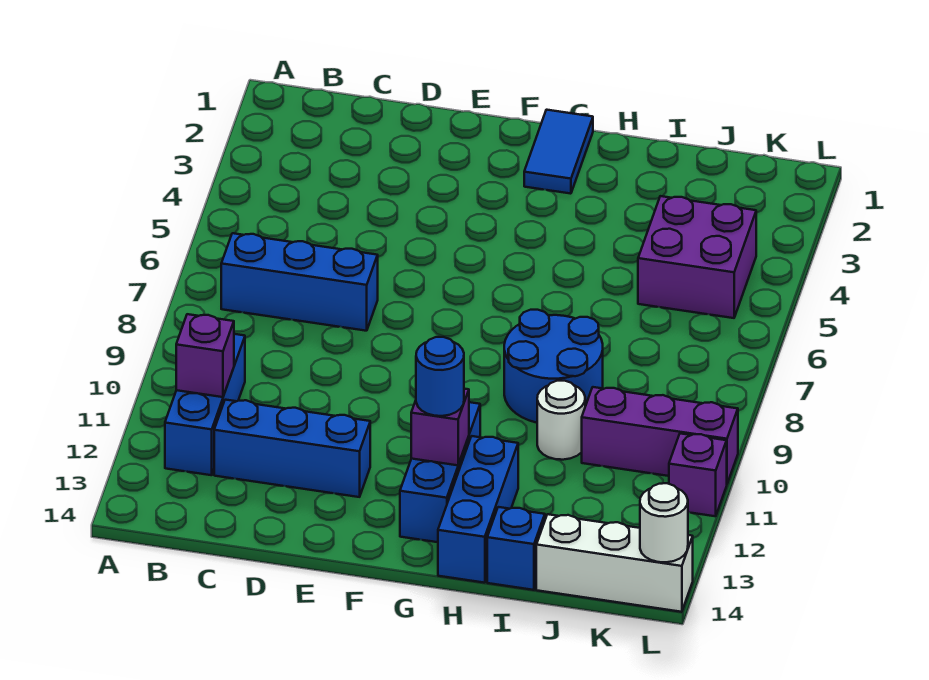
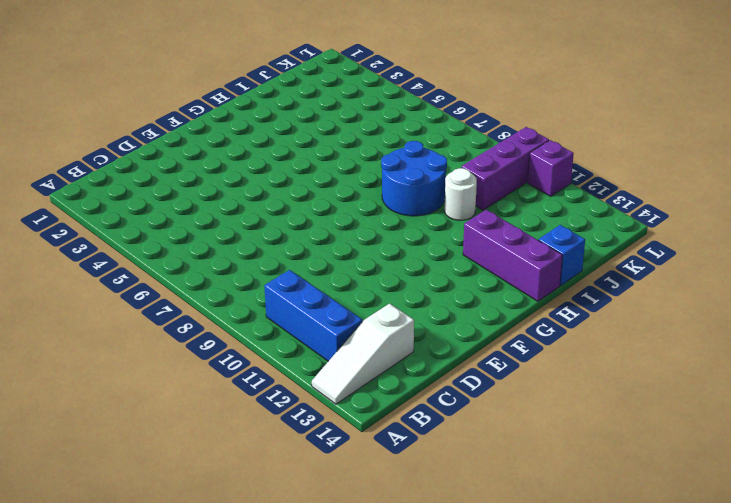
white 1x3 slope [312,304,414,404] -> none
purple 1x3 brick [463,210,563,301] -> blue 1x3 brick [438,436,518,583]
none -> blue 1x3 brick [221,233,378,331]
none -> blue 1x3 brick [214,400,370,497]
none -> blue 1x2 tile [524,110,593,194]

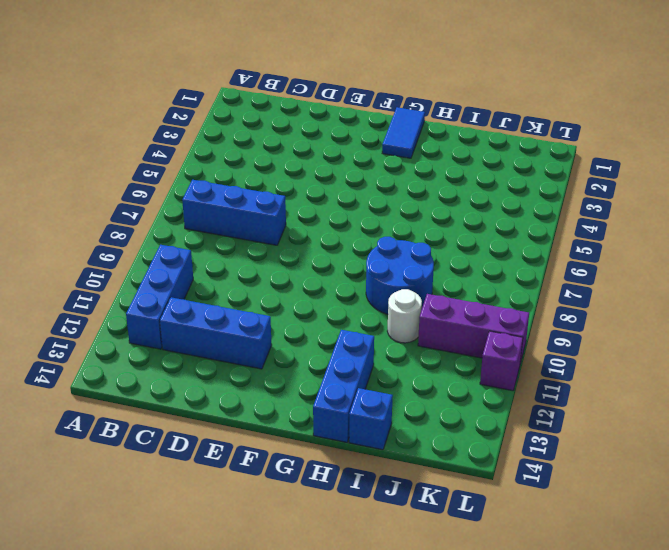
none -> blue 1x3 brick [400,402,480,542]
none -> purple 2x2 brick [638,196,756,318]
none -> white 1x3 brick [536,514,693,612]

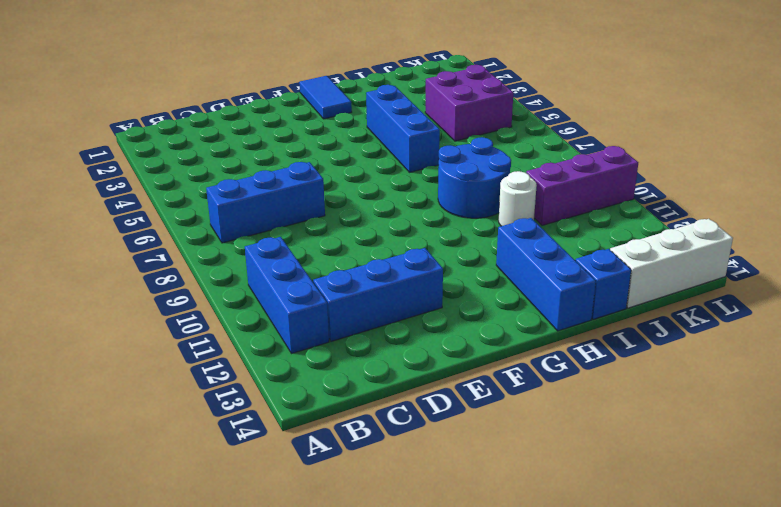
blue 1x3 brick [366,85,440,172] -> blue 1x3 brick moved to [400,402,480,542]
none -> purple 1x1 brick [669,433,727,516]
none -> purple 1x1 brick [176,314,234,397]
none -> purple 1x1 brick [411,389,469,465]

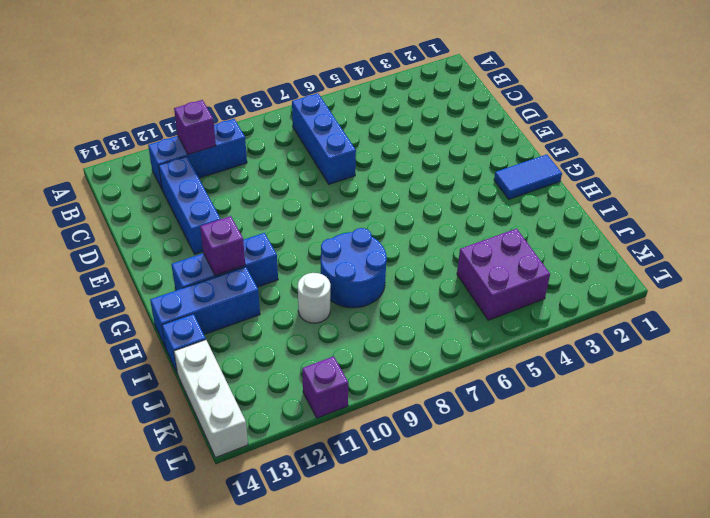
none -> purple 1x3 brick [582,387,738,484]
none -> white 1x1 round brick [640,483,688,562]
none -> blue 1x1 round brick [416,337,464,416]

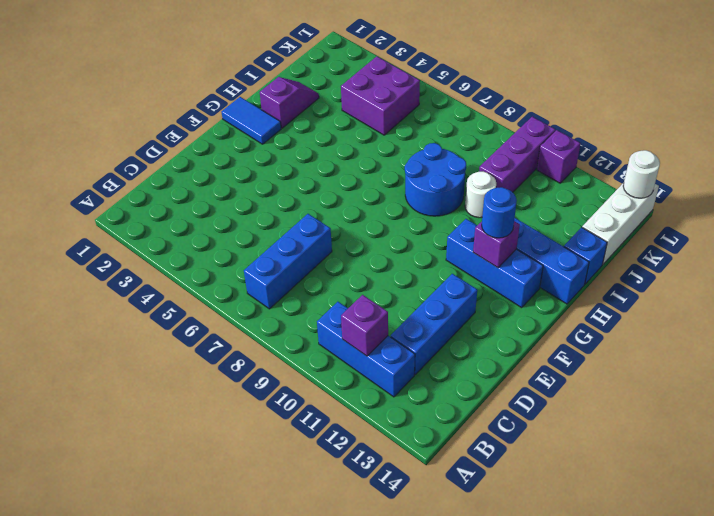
purple 1x2 slope [260,77,319,128] -> none

